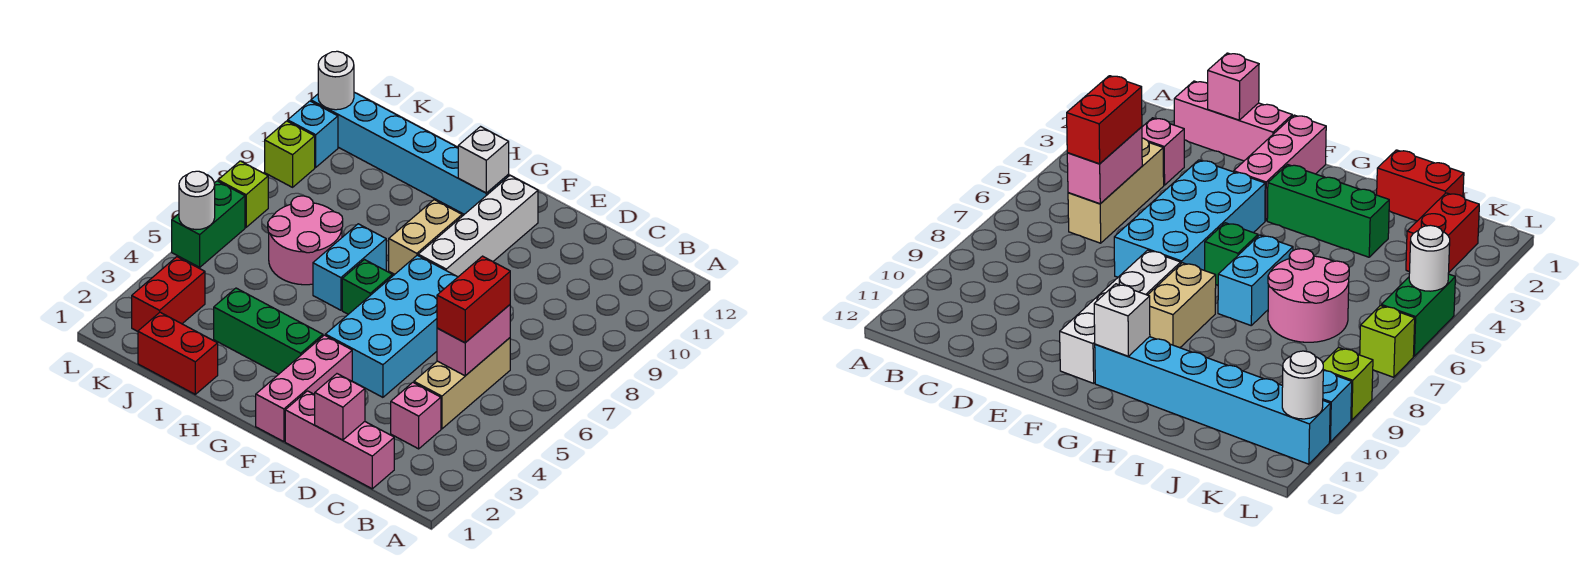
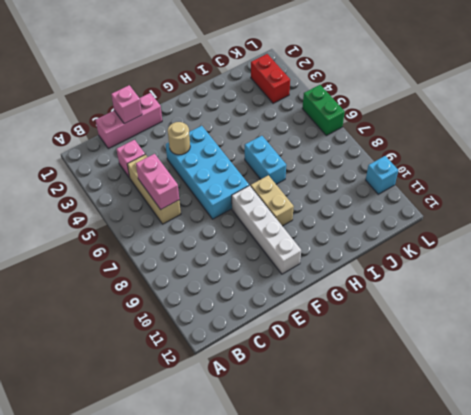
tan 1x1 round brick [168,122,190,155] -> none
none -> pink 1x3 brick [256,335,352,442]
none -> green 1x3 brick [214,288,323,374]
none -> green 1x1 brick [342,260,393,314]

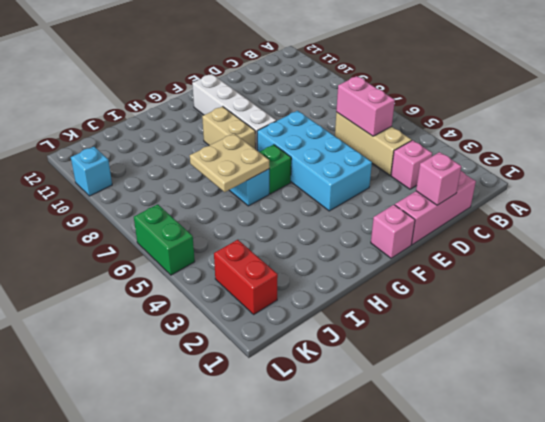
pink 1x1 brick [371,205,415,258] -> pink 1x3 brick [256,335,352,442]
tan 2x2 plate [190,133,269,192] -> none
none -> green 1x3 brick [214,288,323,374]
none -> cyan 1x6 brick [311,92,509,214]
none -> red 1x2 brick [138,312,218,394]

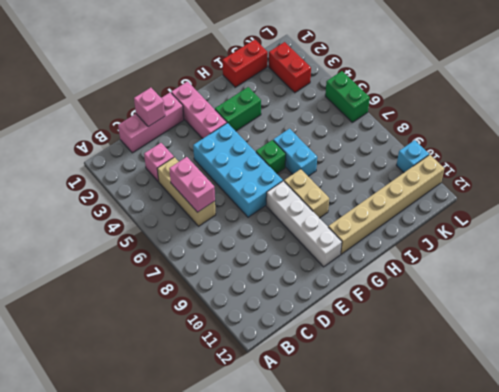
green 1x2 brick [215,87,261,131] -> green 1x3 brick [214,288,323,374]
tan 1x6 brick [328,155,444,254] -> cyan 1x6 brick [311,92,509,214]
none -> pink 2x2 round brick [268,196,343,285]
none -> lime 1x1 brick [218,161,268,227]
none -> lime 1x1 brick [265,121,315,187]

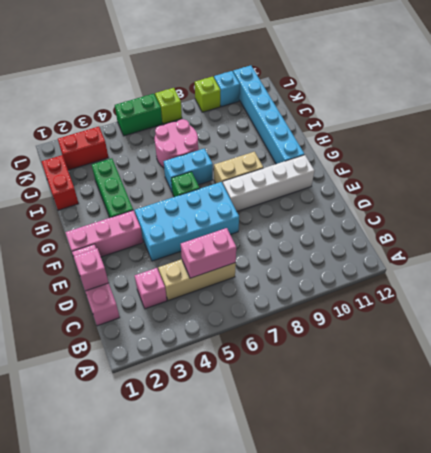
none -> white 1x1 brick [458,127,509,193]
none -> white 1x1 round brick [179,171,215,230]
none -> white 1x1 round brick [318,51,354,110]

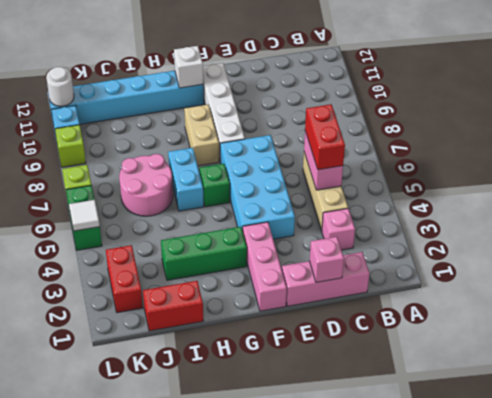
white 1x1 tile [69,200,100,231] -> white 1x1 round brick [179,171,215,230]

